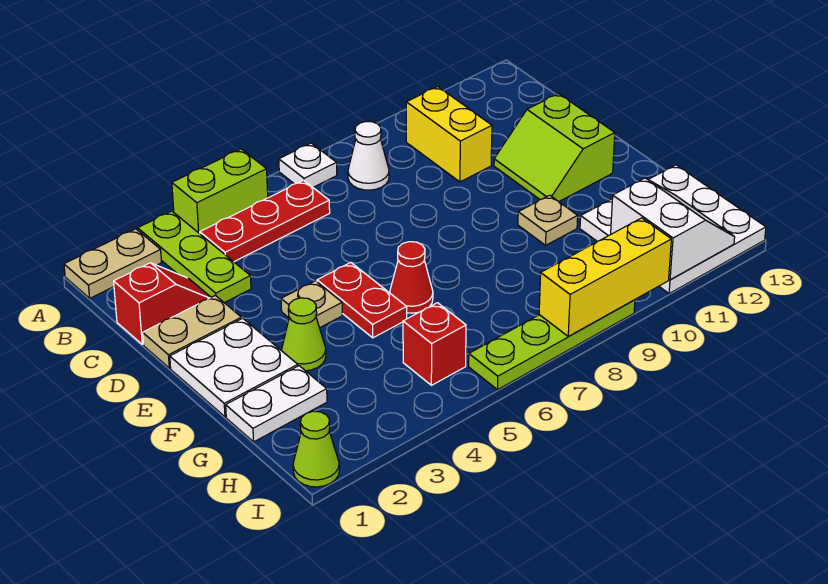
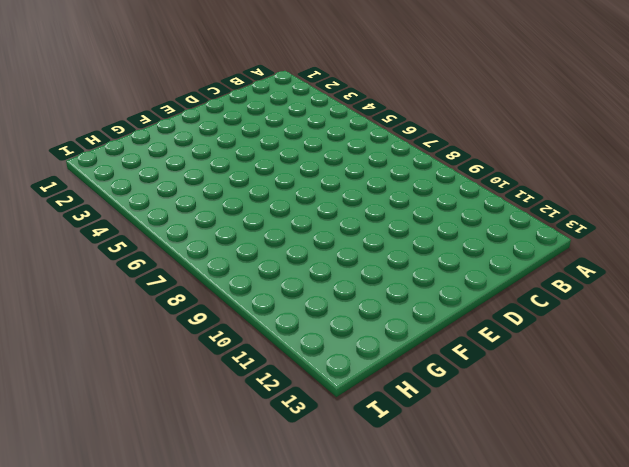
none -> tan 1x2 plate [64,229,162,298]
none -> lime 1x3 plate [138,211,251,303]
none -> lime 1x2 brick [172,149,268,234]

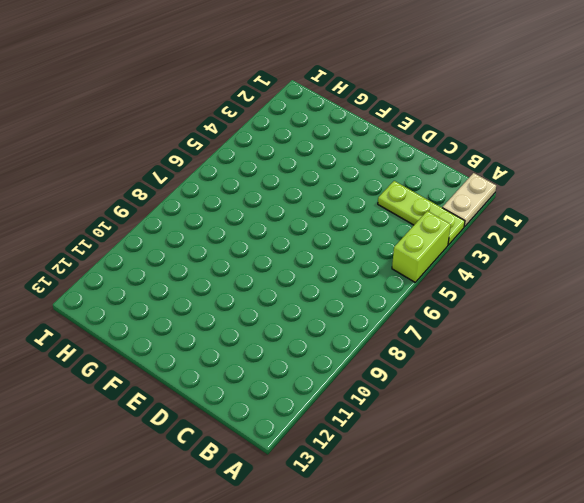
none -> white 1x1 plate [279,143,337,187]
none -> red 1x3 plate [200,180,330,262]
none -> white 1x1 cone [348,121,389,190]

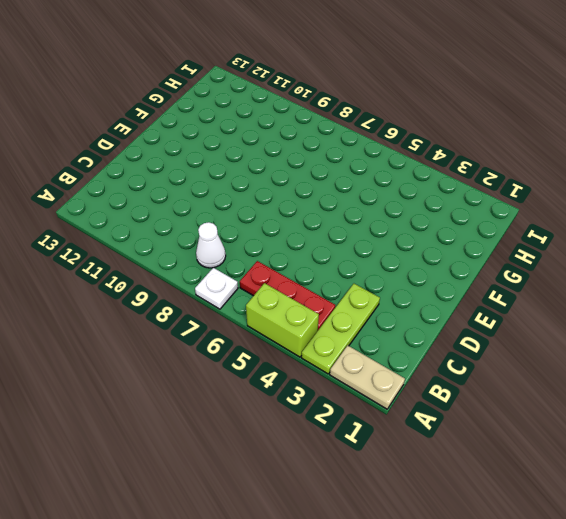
none -> yellow 1x2 brick [406,87,492,182]
none -> red 1x2 slope [114,263,211,344]
none -> tan 1x2 plate [143,295,241,368]

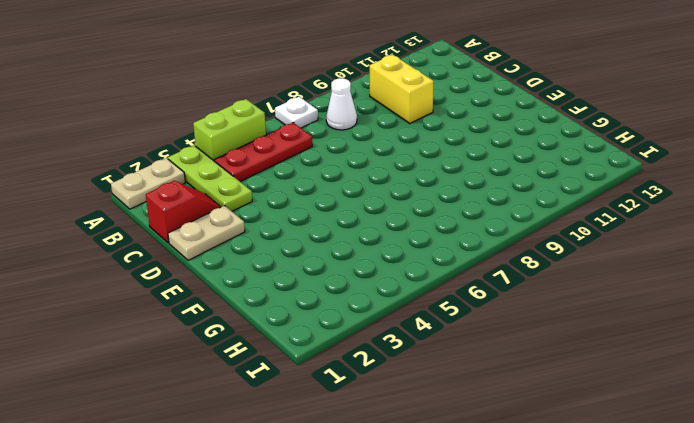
none -> lime 2x2 slope [494,94,615,201]
none -> white 2x2 plate [170,318,298,417]
none -> tan 1x1 plate [281,281,342,328]

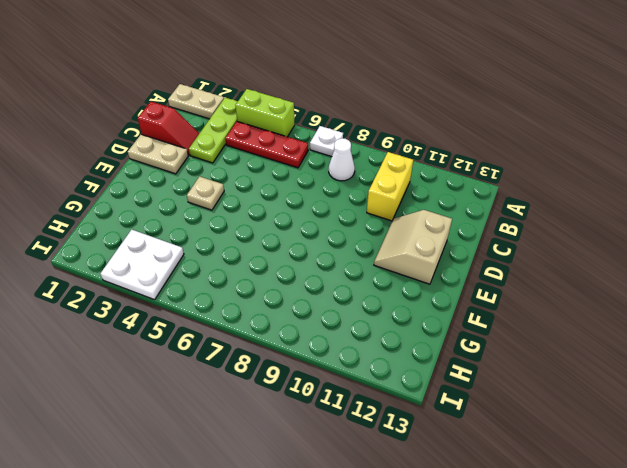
tan 2x2 slope [374,210,452,284] -> lime 2x2 slope [494,94,615,201]
white 2x2 plate [100,230,184,300] -> white 2x2 plate moved to [170,318,298,417]
none -> red 1x2 plate [317,263,407,338]
none -> lime 1x1 cone [282,298,326,371]
none -> red 1x1 cone [390,242,433,313]

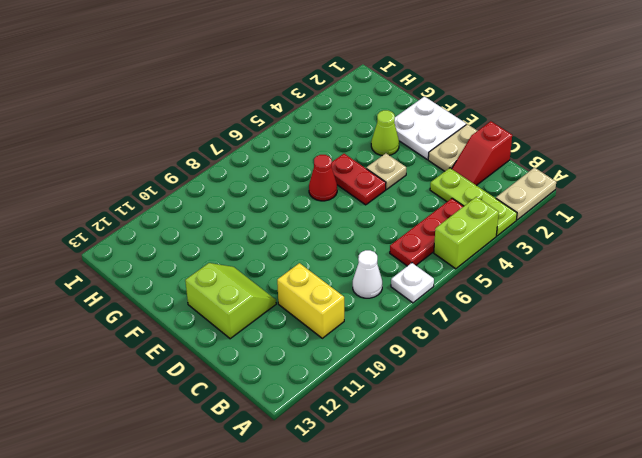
none -> tan 1x1 plate [518,195,578,245]
none -> white 1x2 plate [226,366,327,442]
none -> white 3x3 plate [580,165,766,294]

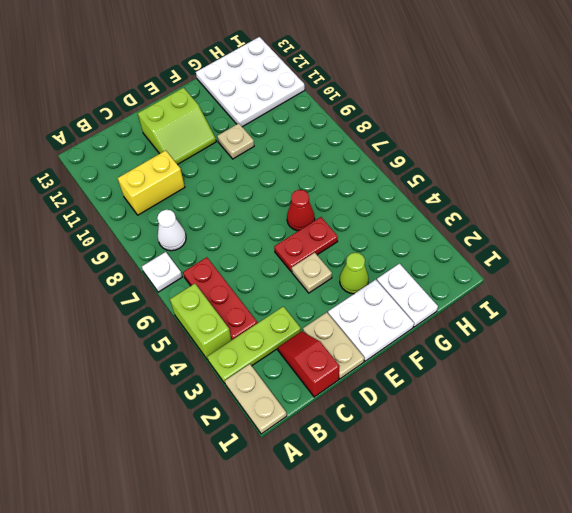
none -> red 1x1 brick [403,303,466,385]
none -> lime 1x1 cone [293,411,339,487]
none -> lime 1x4 plate [469,300,635,390]

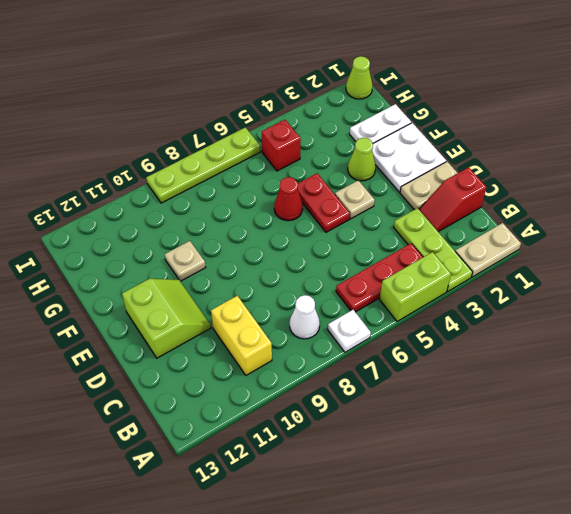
none -> white 3x3 plate [580,165,766,294]
none -> white 2x2 slope [611,178,735,280]
none -> yellow 1x3 brick [539,218,671,337]

